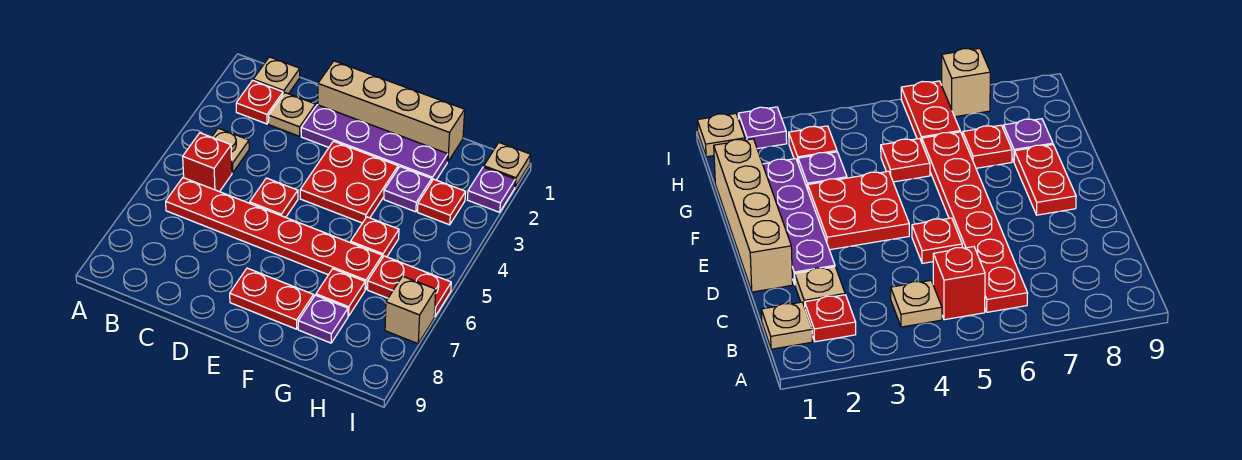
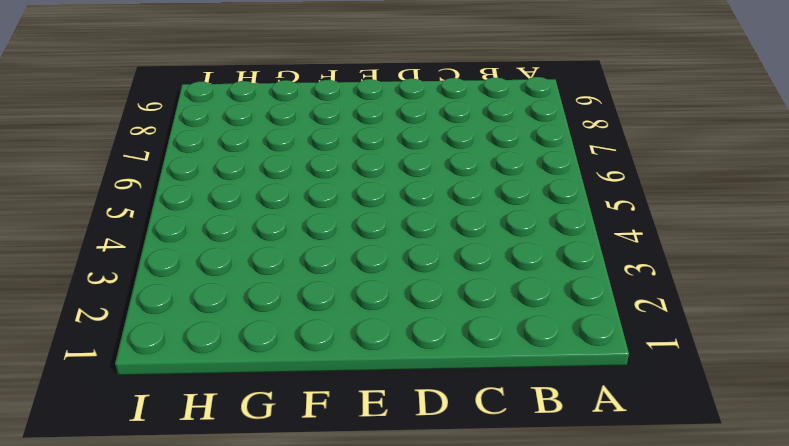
none -> tan 1x1 plate [253,57,300,94]
none -> red 1x1 plate [236,80,283,124]
none -> tan 1x1 plate [212,128,249,173]

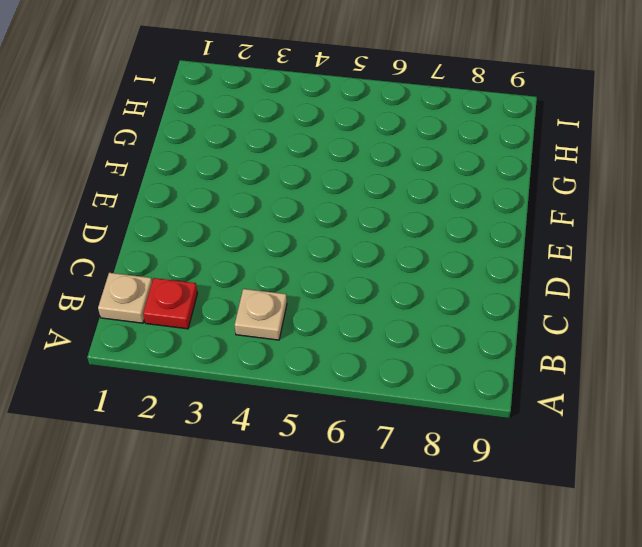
none -> red 1x1 brick [183,133,232,192]
none -> red 1x6 plate [166,178,382,289]
none -> tan 1x1 plate [269,93,316,136]

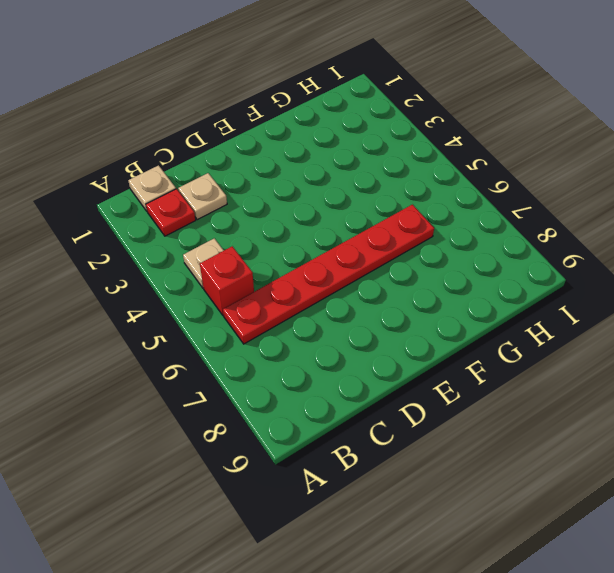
none -> tan 1x4 brick [318,61,465,162]
none -> purple 1x4 plate [301,105,448,180]
none -> red 1x1 plate [250,178,298,217]

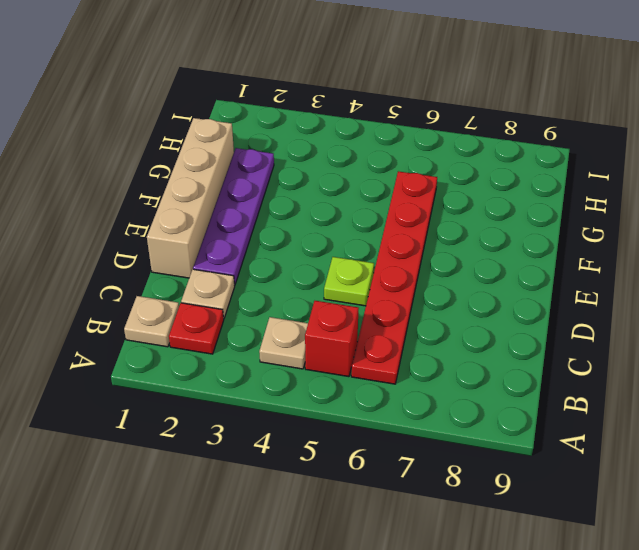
lime 1x1 plate [324,257,374,306] -> red 1x1 plate [250,178,298,217]
none -> red 2x2 plate [300,141,398,223]
none -> red 1x2 plate [230,268,314,329]
none -> purple 1x1 plate [384,167,432,212]

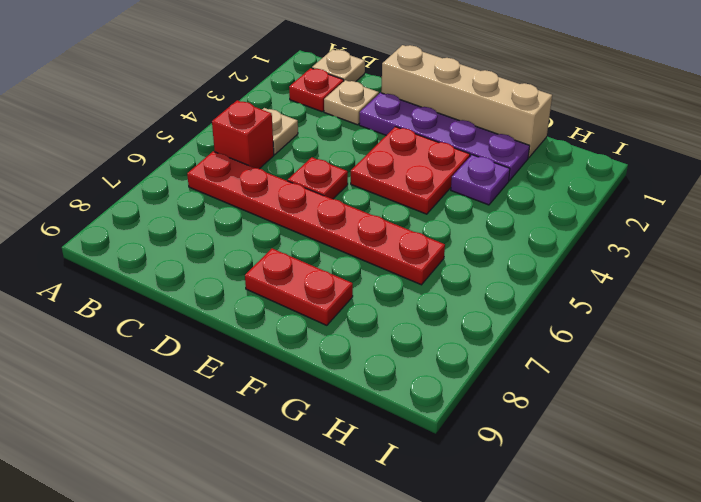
none -> red 1x1 plate [351,217,399,258]
none -> red 1x1 plate [316,269,365,316]
none -> purple 1x1 plate [298,295,348,343]

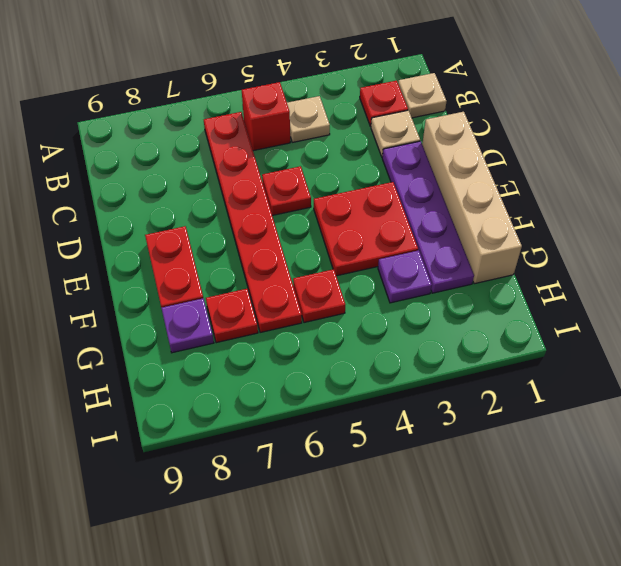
none -> red 1x1 plate [418,179,466,225]
none -> red 1x2 plate [368,256,451,317]
none -> tan 1x1 plate [484,143,531,187]

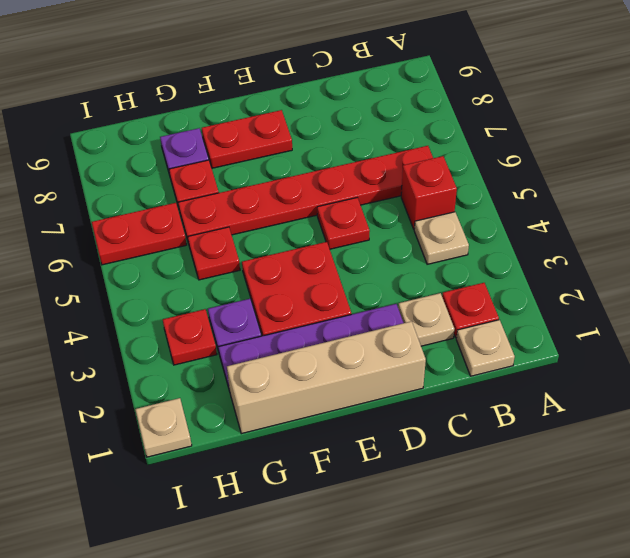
none -> purple 1x1 plate [467,167,515,212]
none -> tan 1x1 brick [385,276,436,344]

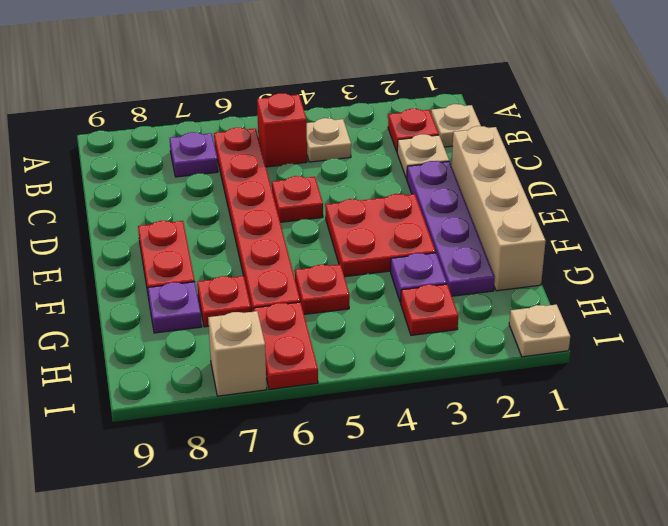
purple 1x1 plate [170,132,218,177] -> purple 1x1 plate moved to [467,167,515,212]

